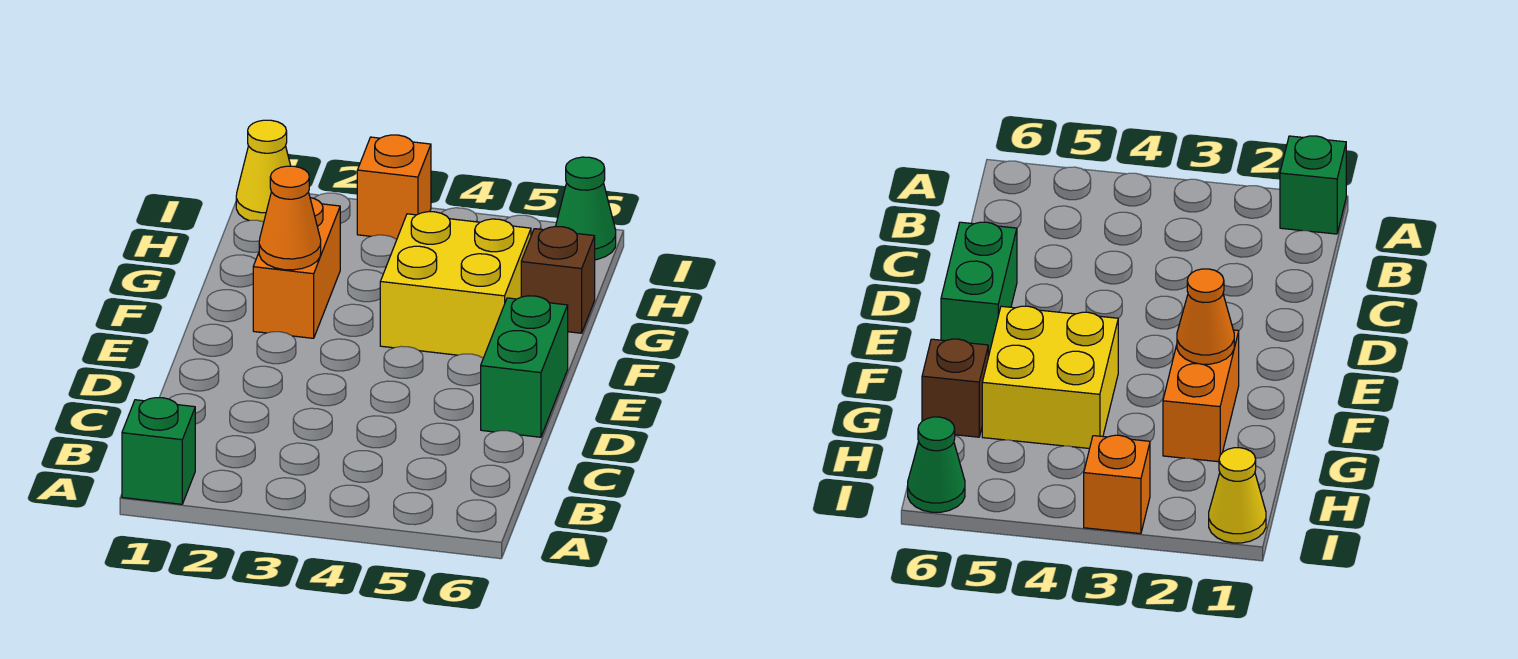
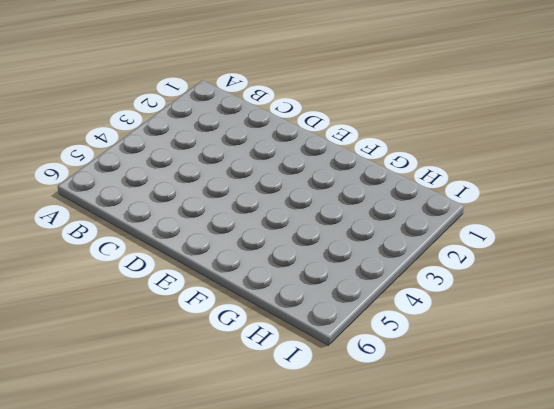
none -> green 1x1 brick [122,398,195,504]
none -> green 1x2 brick [481,296,568,437]

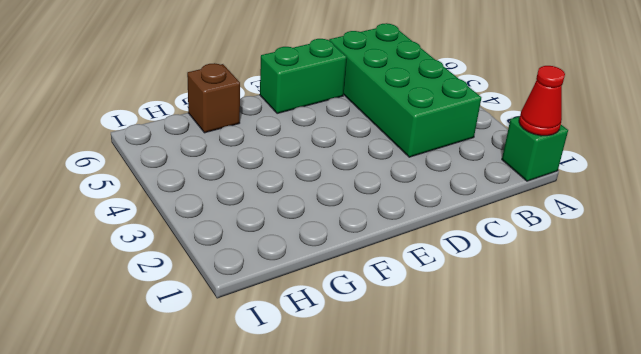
red 1x1 cone [519,66,565,136] -> none
green 2x4 brick [329,23,481,157] -> none
none -> orange 1x2 brick [253,198,340,338]
none -> yellow 2x2 brick [380,212,531,358]

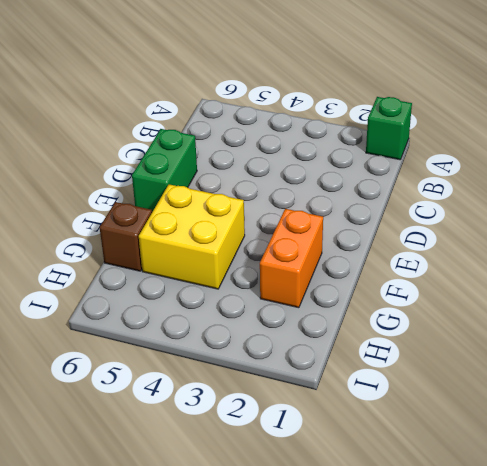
none -> yellow 1x1 cone [236,120,291,222]
none -> orange 1x1 brick [357,135,431,239]

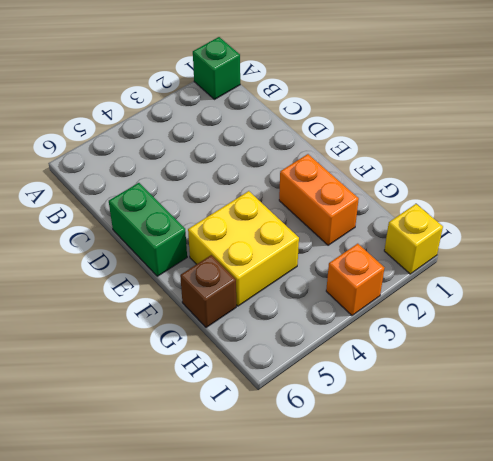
yellow 1x1 brick [384,204,443,274] -> yellow 1x1 cone [236,120,291,222]
none -> green 1x1 cone [556,157,616,260]
none -> orange 1x1 cone [259,166,321,270]

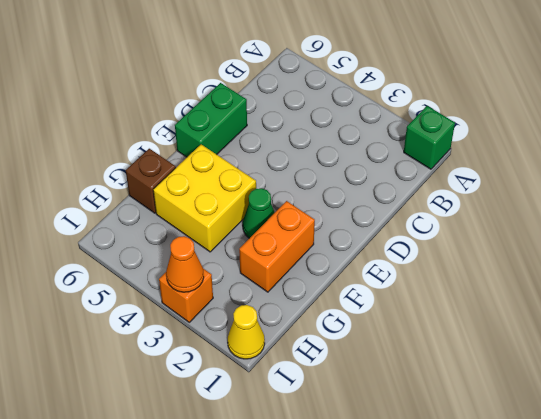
green 1x1 cone [243,188,275,238] -> green 1x1 cone moved to [556,157,616,260]
orange 1x1 cone [166,236,204,292] -> orange 1x1 cone moved to [259,166,321,270]

